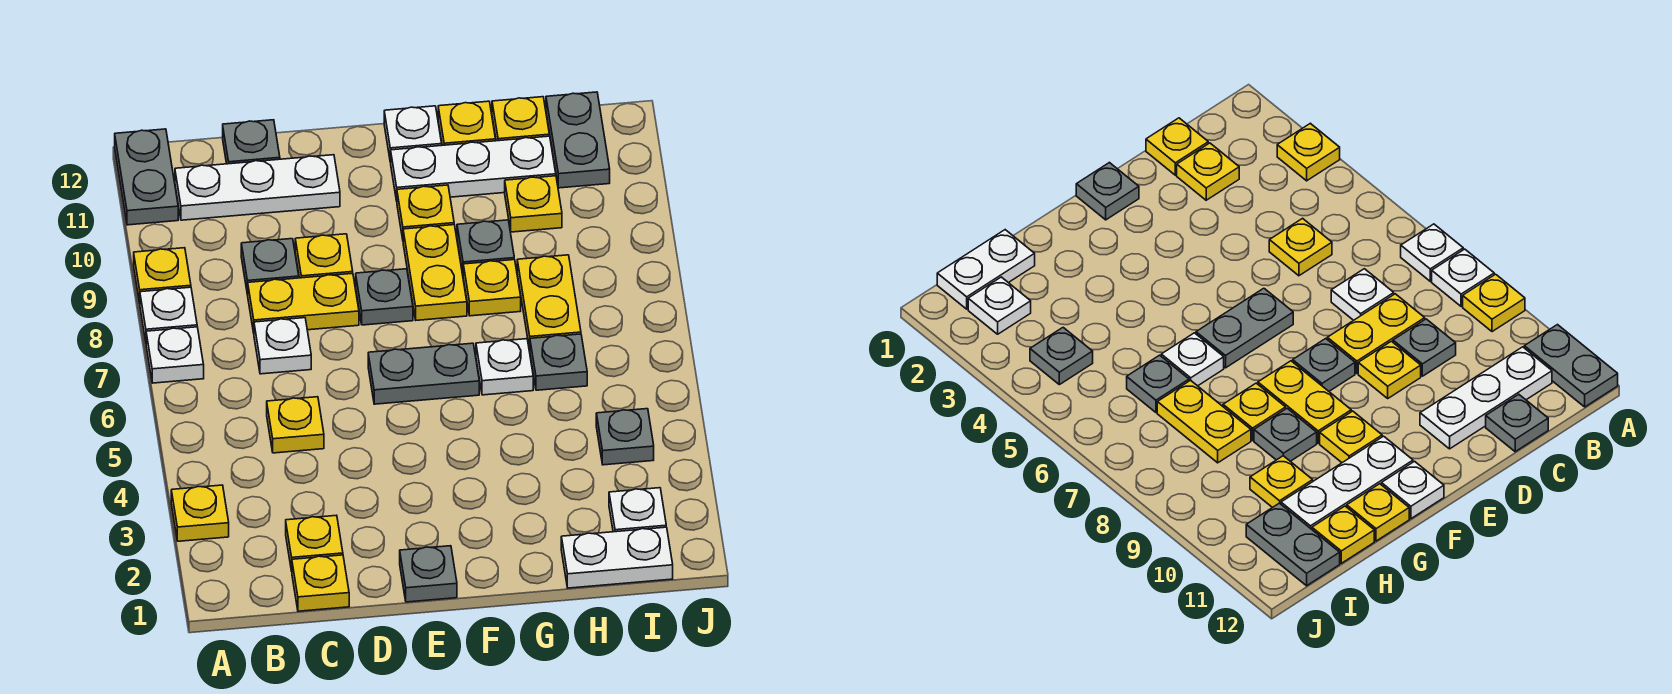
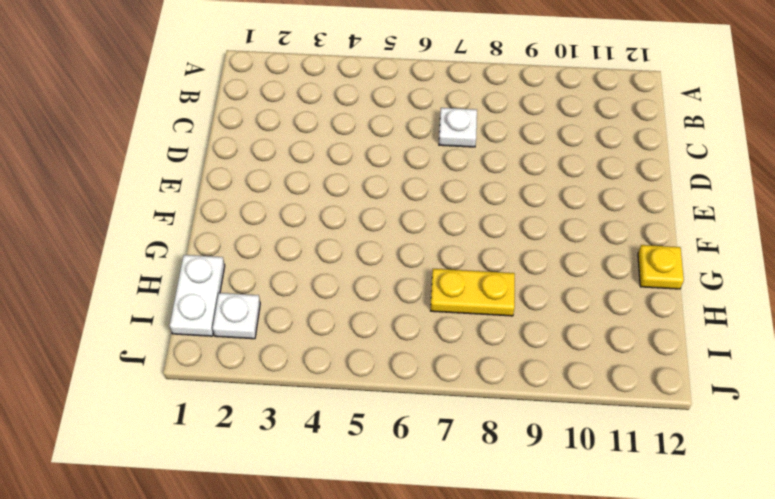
none -> yellow 1x1 plate [171,485,229,541]
none -> white 1x1 plate [146,327,204,383]
none -> white 1x1 plate [140,287,197,341]
none -> yellow 1x1 plate [134,248,191,303]

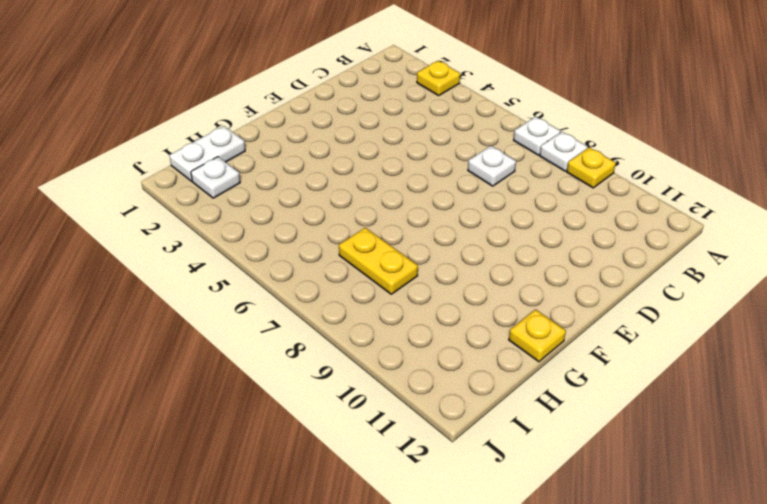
none -> grey 1x2 plate [115,129,178,225]
none -> white 1x3 plate [175,155,340,220]
none -> yellow 1x1 plate [292,555,349,611]
none -> yellow 1x1 plate [286,515,343,571]

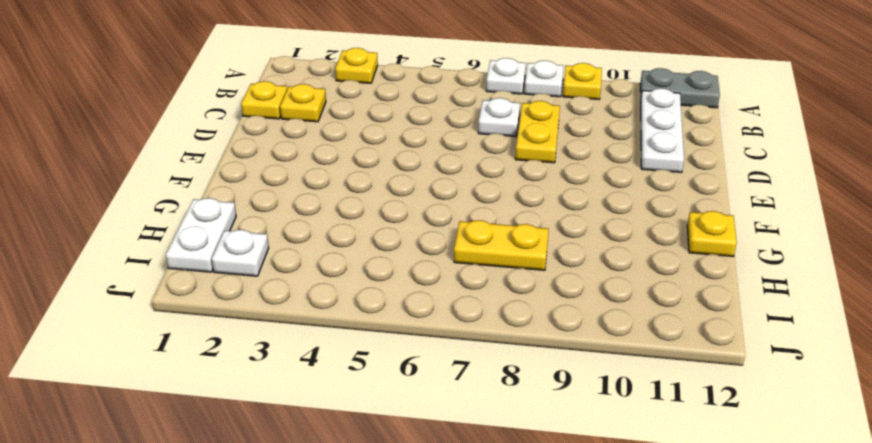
none -> yellow 1x1 plate [267,397,324,453]
none -> grey 1x1 plate [241,239,299,295]
none -> grey 1x1 plate [223,120,280,164]
none -> yellow 1x1 plate [295,234,353,278]

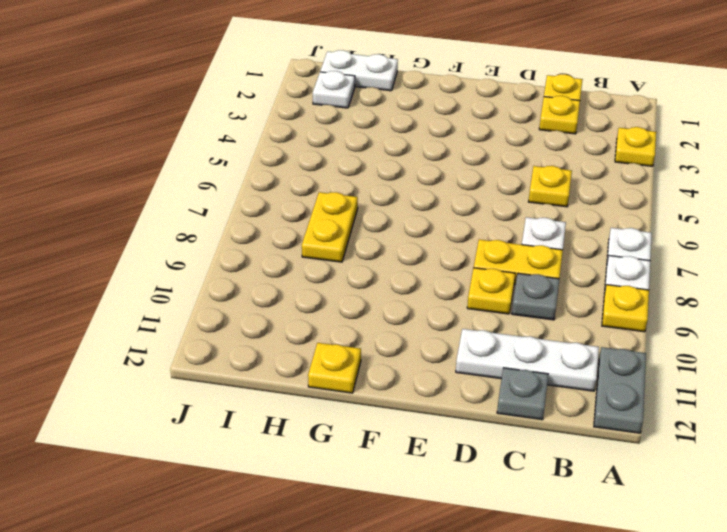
none -> grey 1x1 plate [400,546,457,602]
none -> grey 1x2 plate [368,343,479,404]
none -> grey 1x1 plate [356,269,413,325]
none -> yellow 1x2 plate [403,225,467,320]

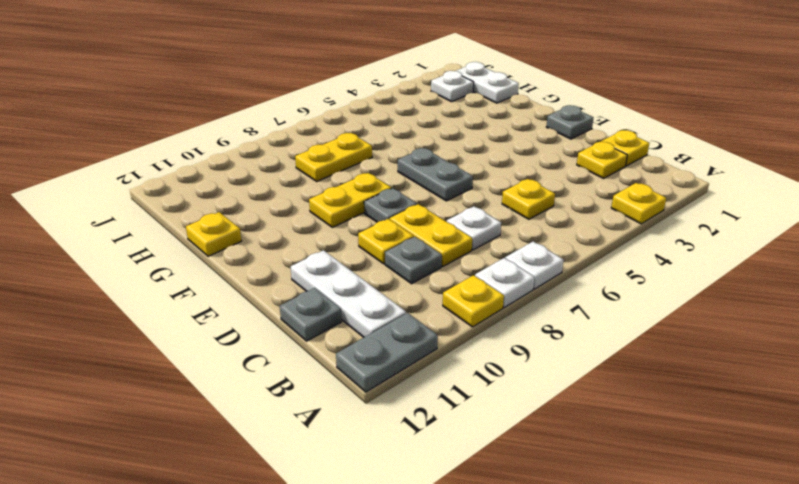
none -> yellow 1x1 plate [397,185,454,239]
none -> white 1x3 plate [391,136,556,201]
none -> white 1x1 plate [384,106,442,162]
none -> white 1x1 plate [476,339,533,395]

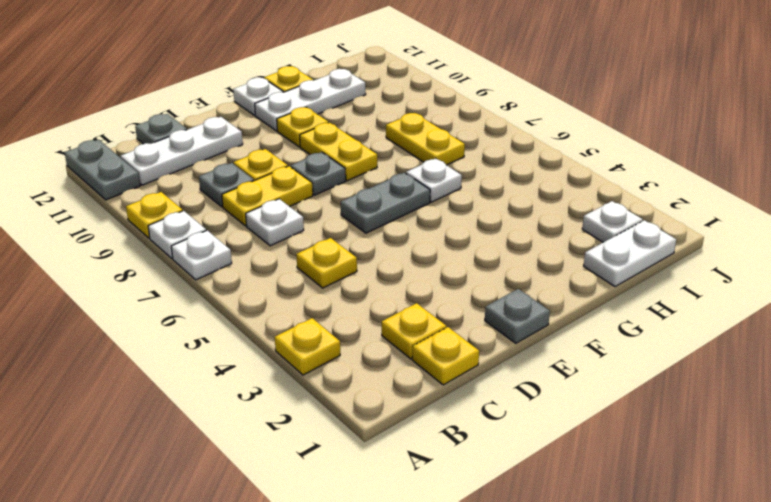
none -> yellow 1x1 plate [463,260,521,316]
none -> grey 1x1 plate [457,220,514,272]
none -> grey 1x1 plate [530,334,587,390]
none -> yellow 1x1 plate [505,176,562,232]

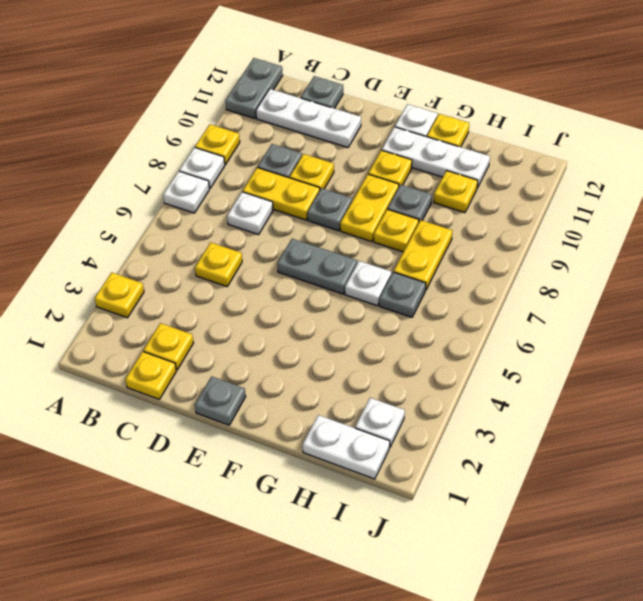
none -> yellow 1x1 plate [492,97,549,141]
none -> grey 1x1 plate [596,409,654,465]
none -> grey 1x2 plate [546,92,610,188]

